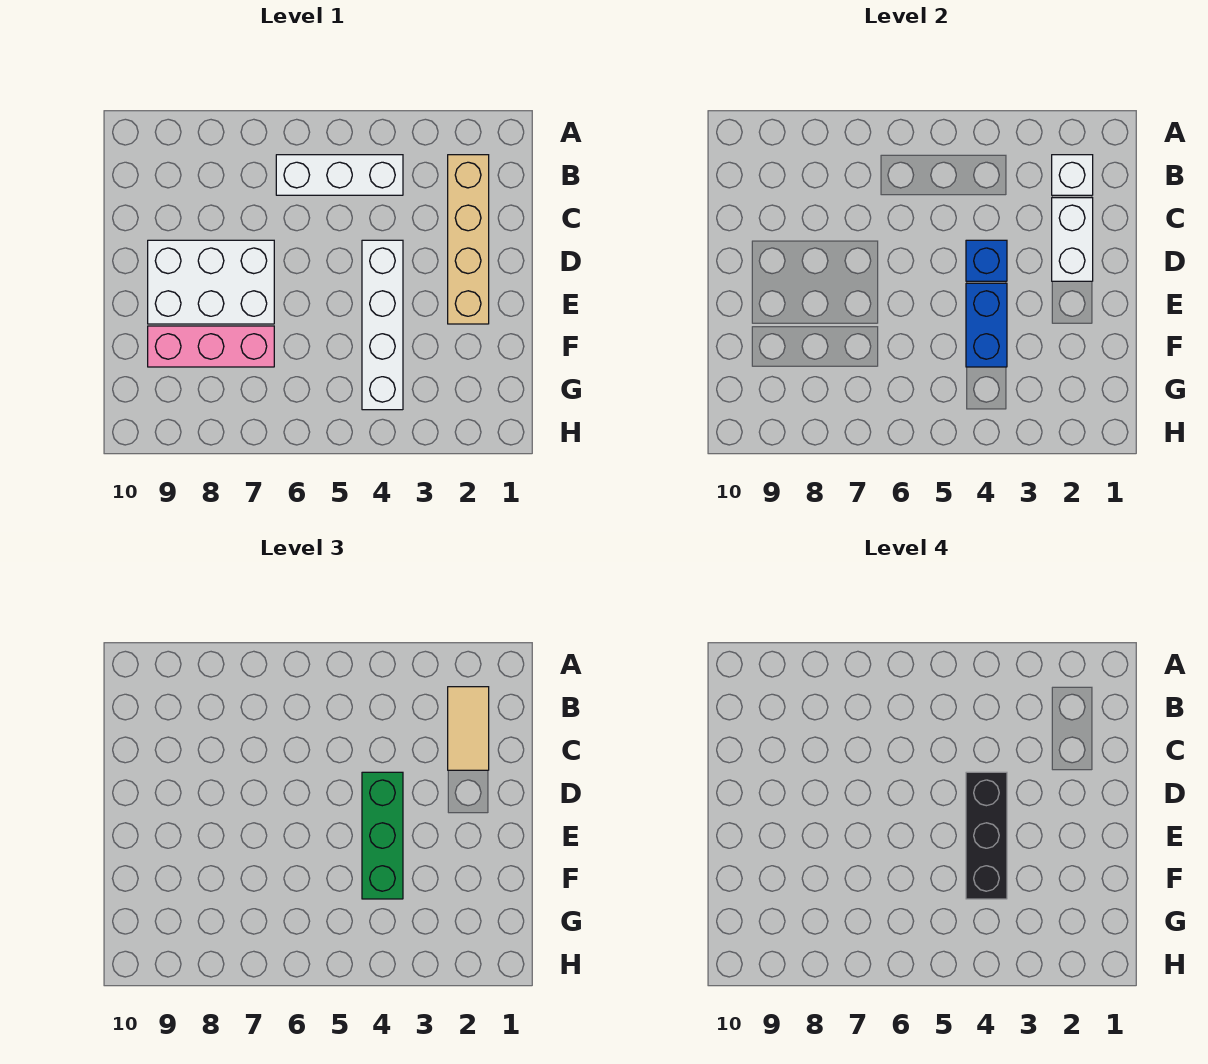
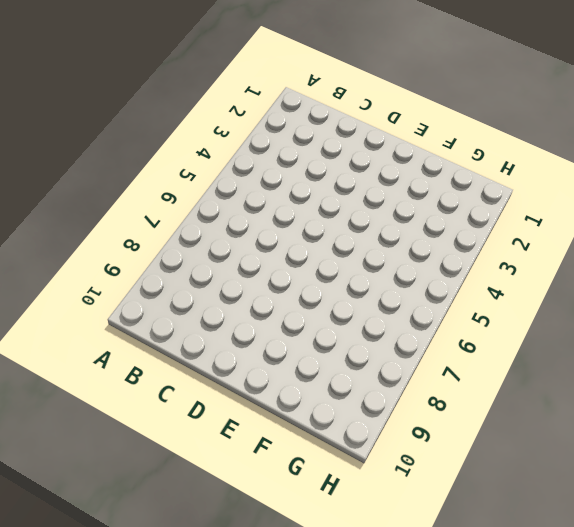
none -> tan 1x4 brick [448,155,489,324]
none -> white 1x3 brick [276,155,403,195]
none -> white 1x4 brick [362,240,403,410]

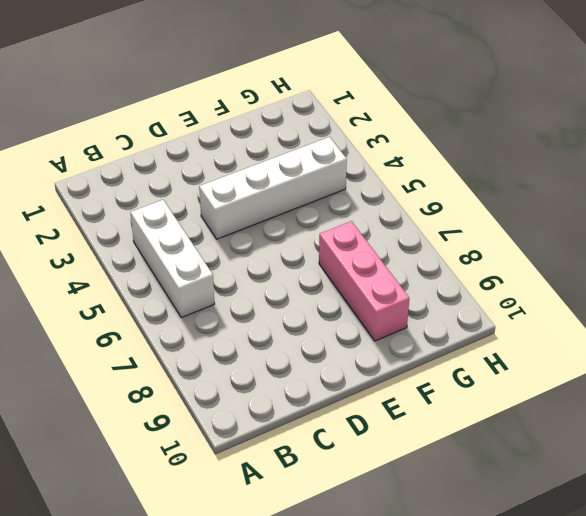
none -> tan 1x4 brick [448,155,489,324]
none -> white 2x3 brick [148,240,274,324]
none -> white 1x1 brick [1052,155,1093,195]

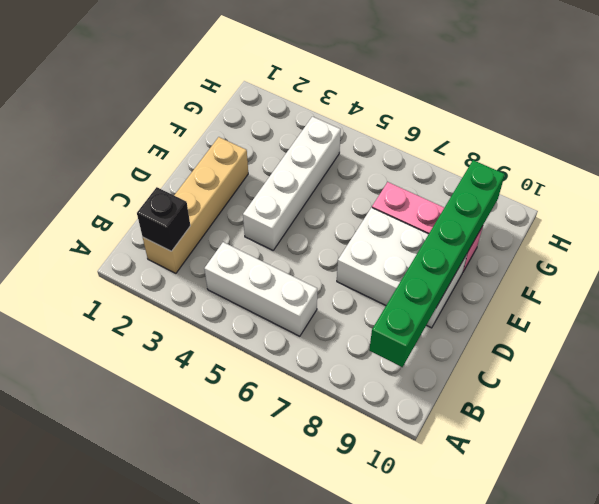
black 1x1 brick [137,187,190,251] -> white 1x1 brick [1052,155,1093,195]
green 1x6 brick [369,160,505,367] -> none
none -> white 1x2 brick [1052,198,1093,281]
none -> blue 1x1 brick [966,240,1007,281]
none -> blue 1x2 brick [966,283,1007,367]

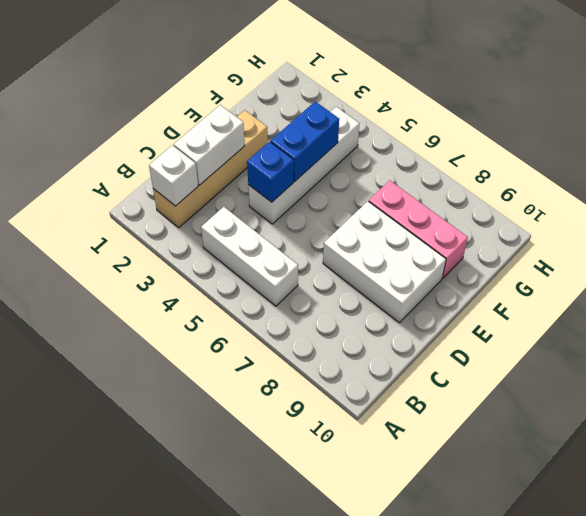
none -> tan 1x2 tile [448,687,489,770]
none -> green 1x3 brick [362,772,403,899]
none -> black 1x3 brick [966,772,1007,899]

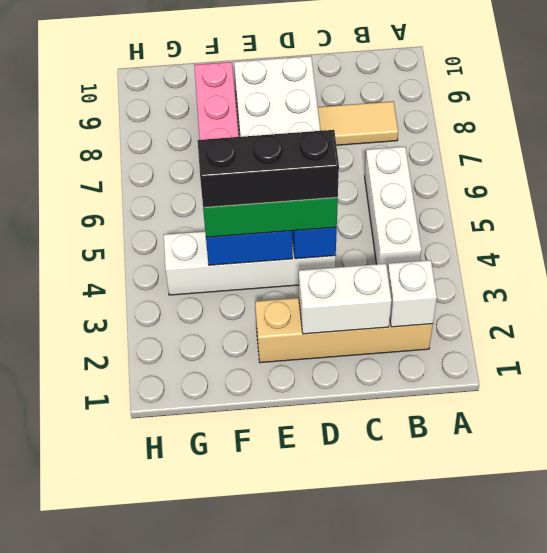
tan 1x2 tile [318,101,398,145] -> tan 1x2 tile moved to [448,687,489,770]

